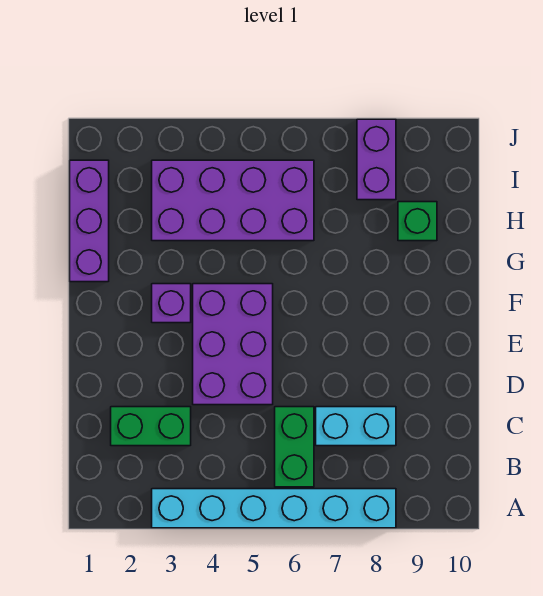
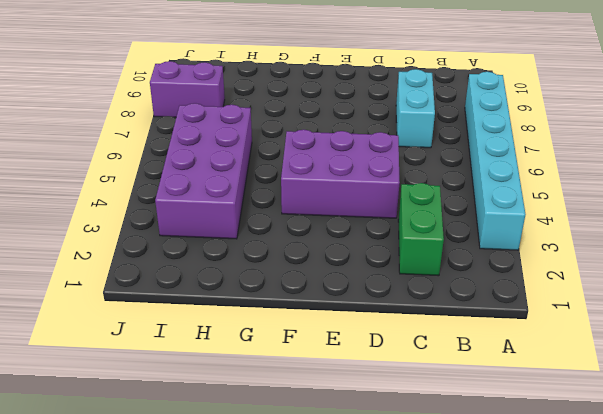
none -> green 1x2 brick [275,407,314,487]
none -> purple 1x1 brick [152,284,191,323]

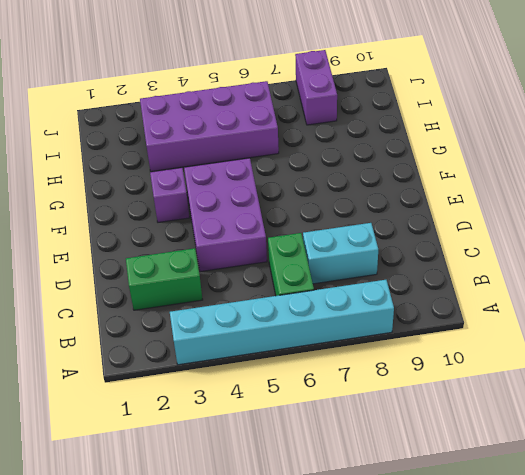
none -> purple 1x3 brick [70,160,109,282]
none -> green 1x1 brick [398,202,437,241]

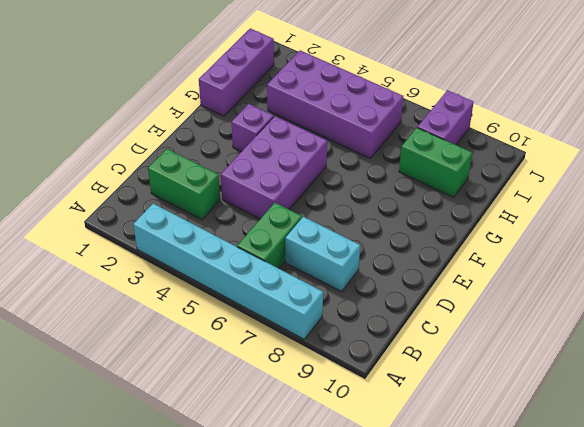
green 1x2 brick [399,128,472,197] -> green 1x1 brick [398,202,437,241]

